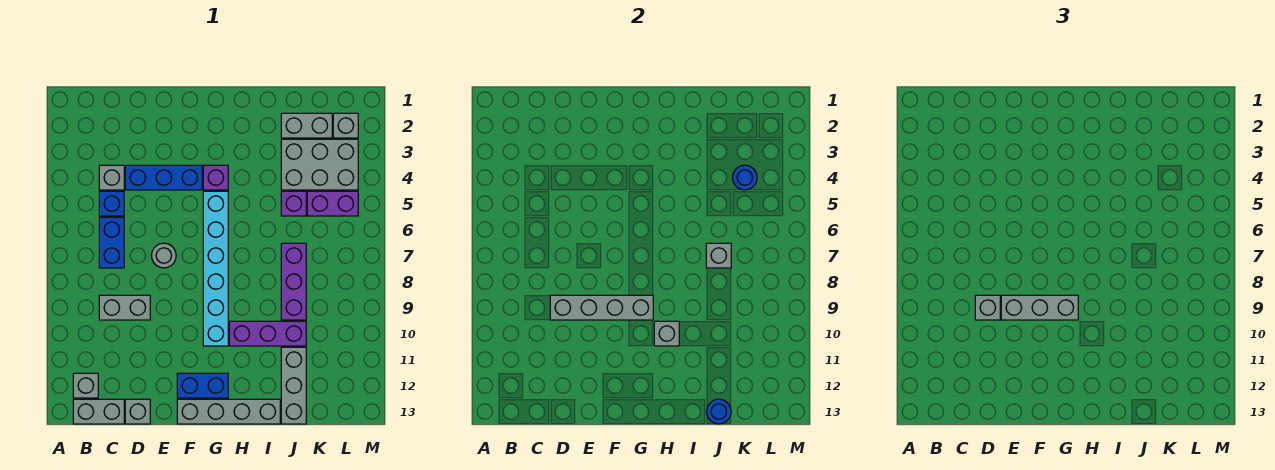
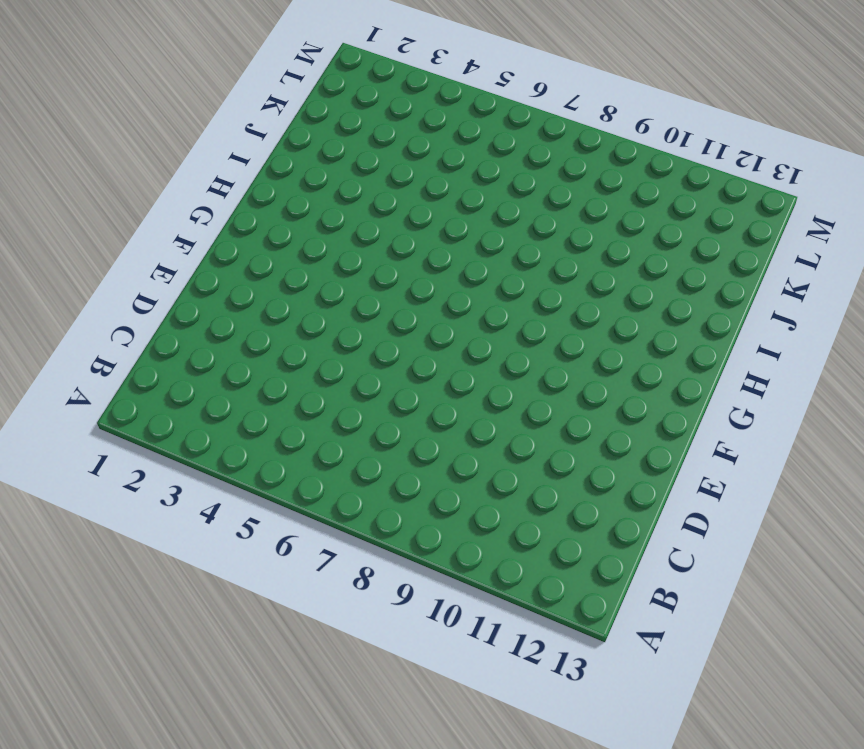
none -> grey 1x1 brick [73,373,98,398]
none -> grey 1x2 brick [73,399,124,424]
none -> grey 1x1 brick [99,165,124,190]

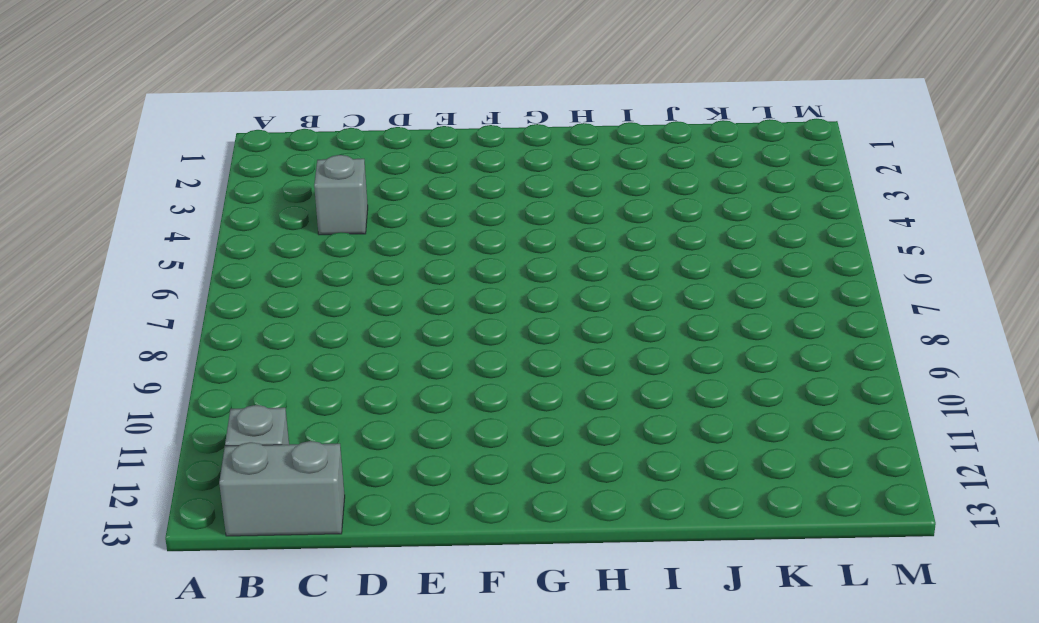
none -> blue 1x1 brick [99,191,124,216]
none -> blue 1x2 brick [99,217,124,268]
none -> grey 1x2 brick [99,295,150,320]

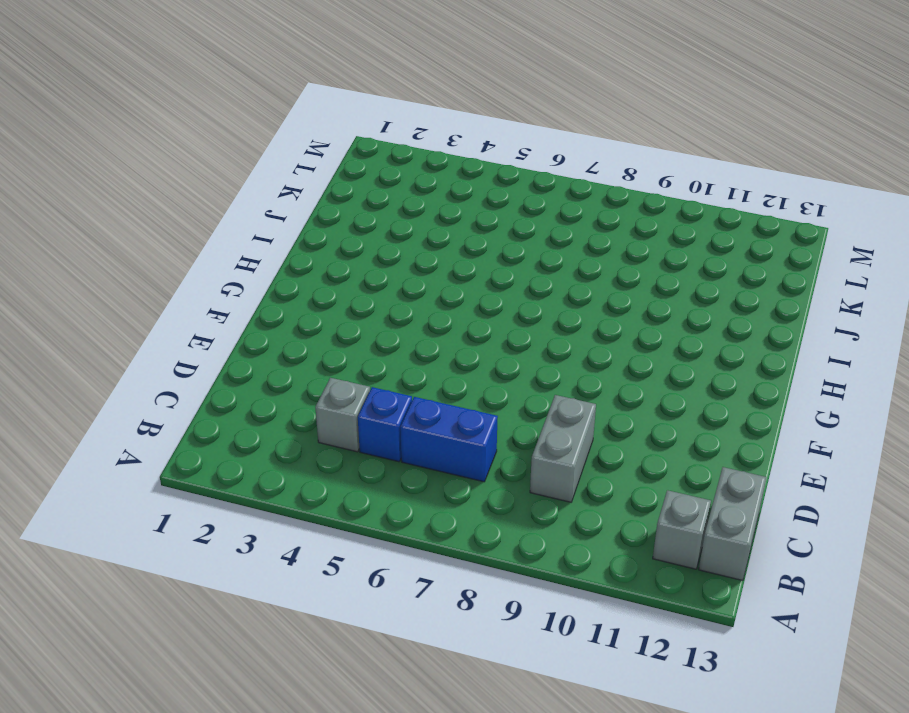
none -> blue 1x3 brick [125,165,202,190]
none -> grey 1x1 brick [125,399,150,424]
none -> grey 1x1 round brick [151,243,176,268]

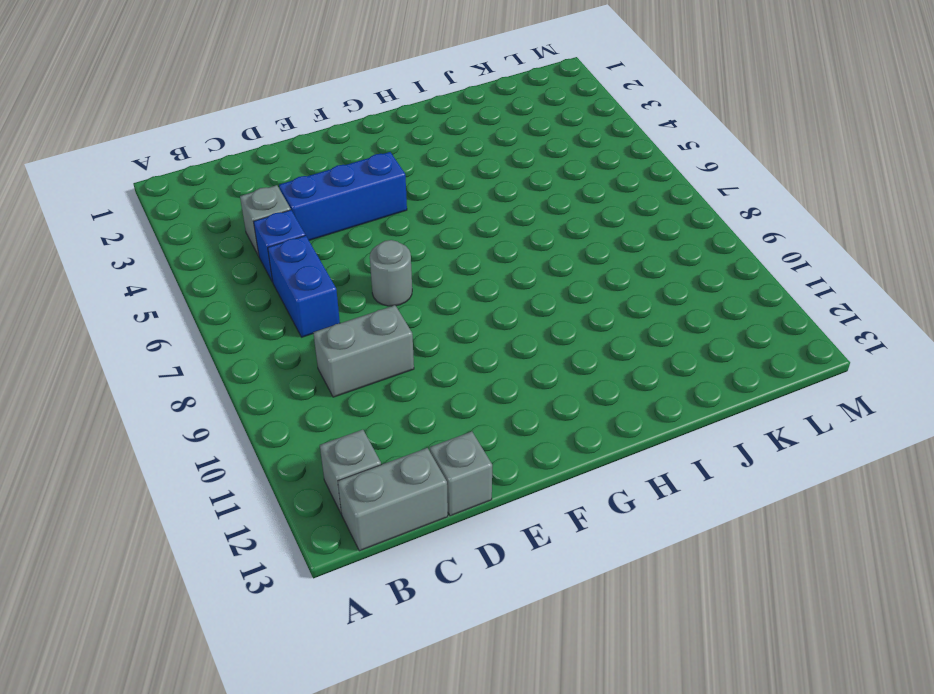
none -> blue 1x2 brick [177,373,228,398]
none -> grey 1x4 brick [177,399,280,424]
none -> purple 1x1 brick [203,165,228,190]

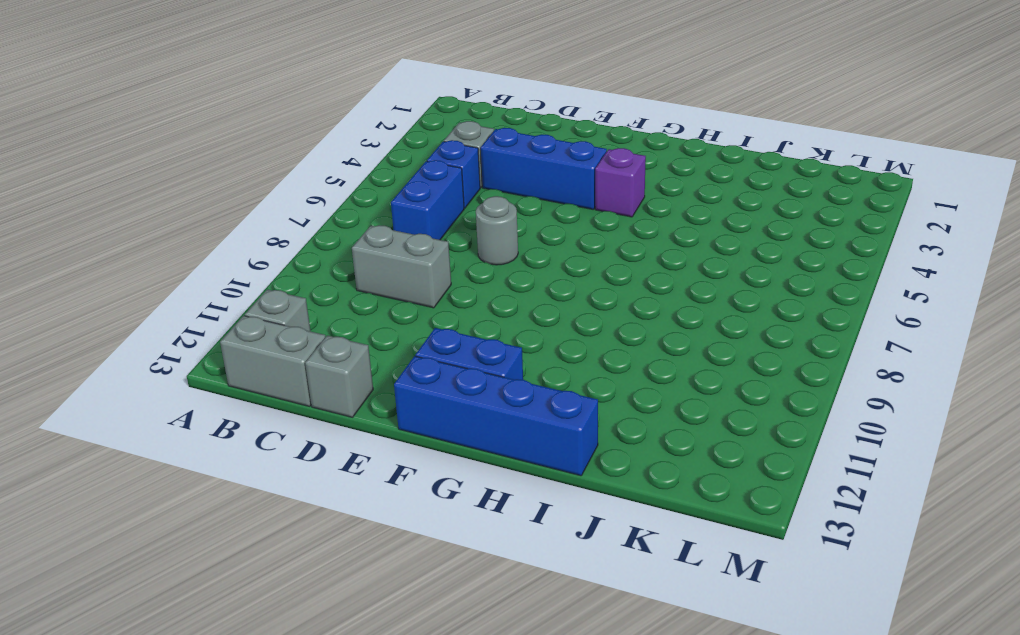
blue 1x4 brick [394,356,598,476] -> grey 1x4 brick [177,399,280,424]
none -> cyan 1x6 brick [203,191,228,346]
none -> purple 1x3 brick [229,321,306,346]
none -> grey 1x2 brick [281,113,332,138]

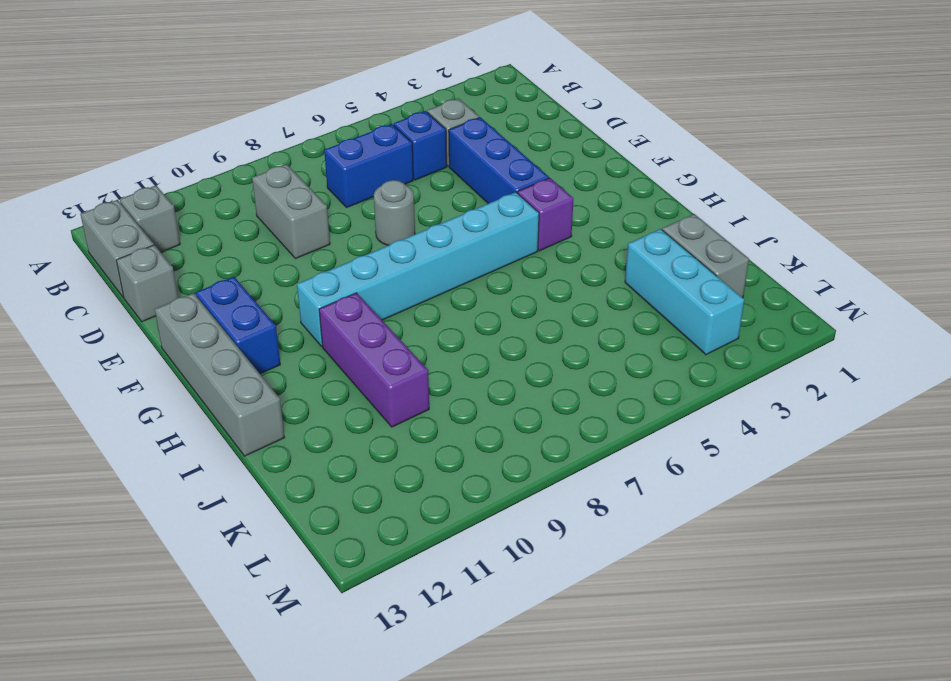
cyan 1x3 brick [625,229,744,355] -> grey 2x3 brick [281,139,358,190]
none -> purple 1x1 brick [281,191,306,216]
none -> purple 1x3 brick [281,243,306,320]
none -> grey 1x3 brick [281,347,306,424]

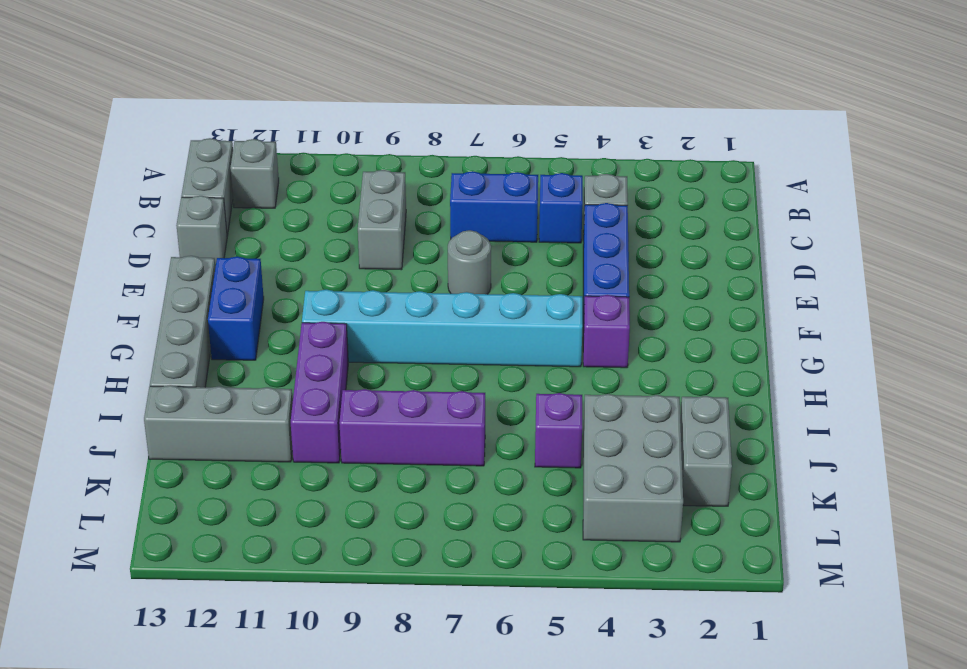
none -> purple 1x2 brick [307,191,358,216]
none -> grey 1x1 brick [333,113,358,138]
none -> grey 1x4 brick [550,295,653,320]

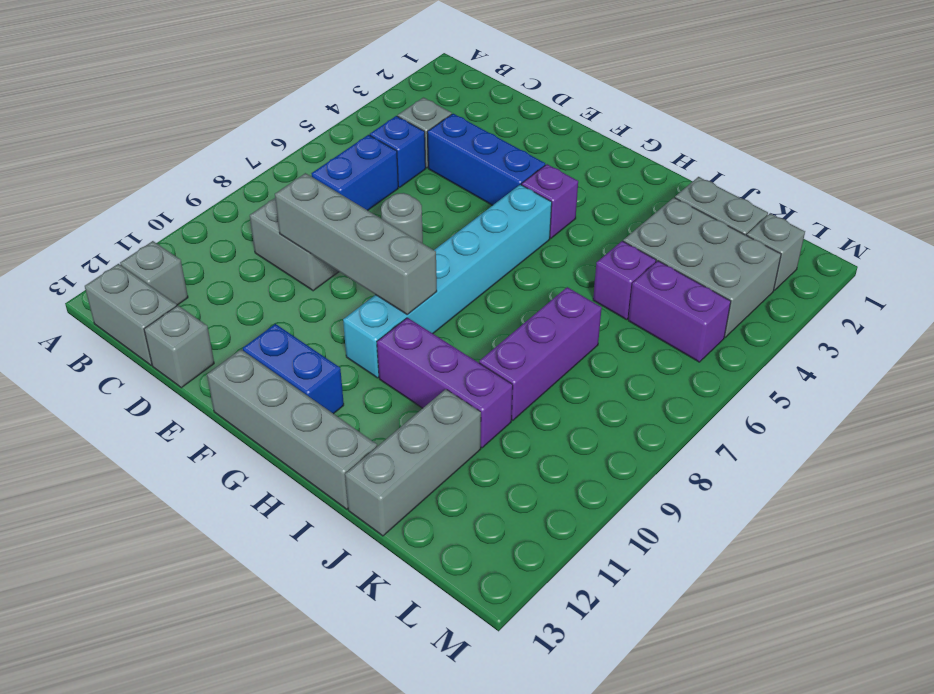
none -> grey 1x1 brick [654,321,679,346]
none -> grey 1x1 brick [706,243,731,268]
none -> blue 1x1 round brick [706,399,731,424]

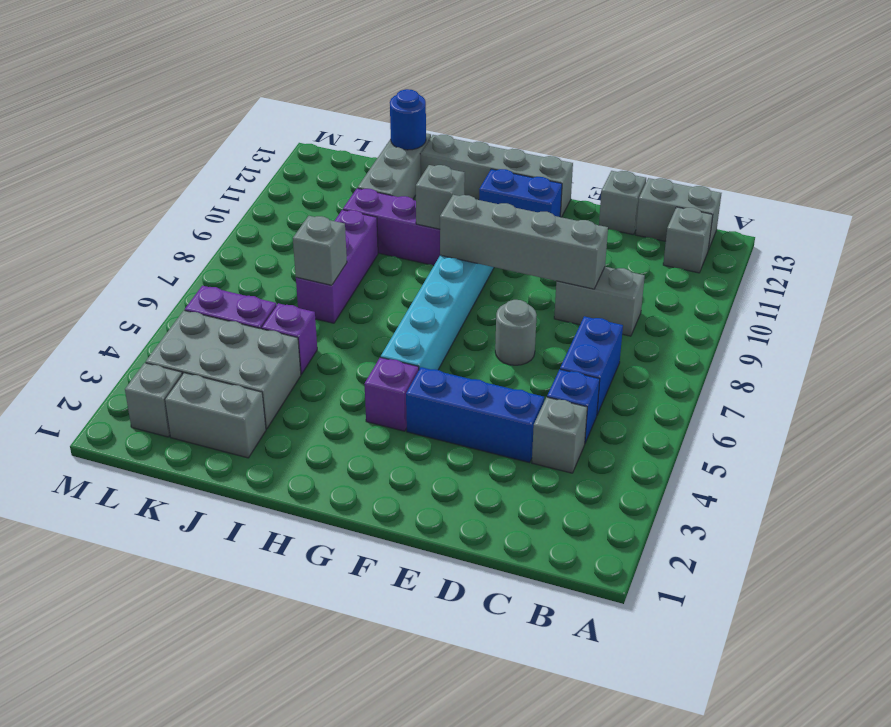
none -> blue 1x1 round brick [732,165,757,190]
none -> grey 1x1 brick [975,295,1000,320]
none -> grey 1x3 brick [1001,295,1078,320]

